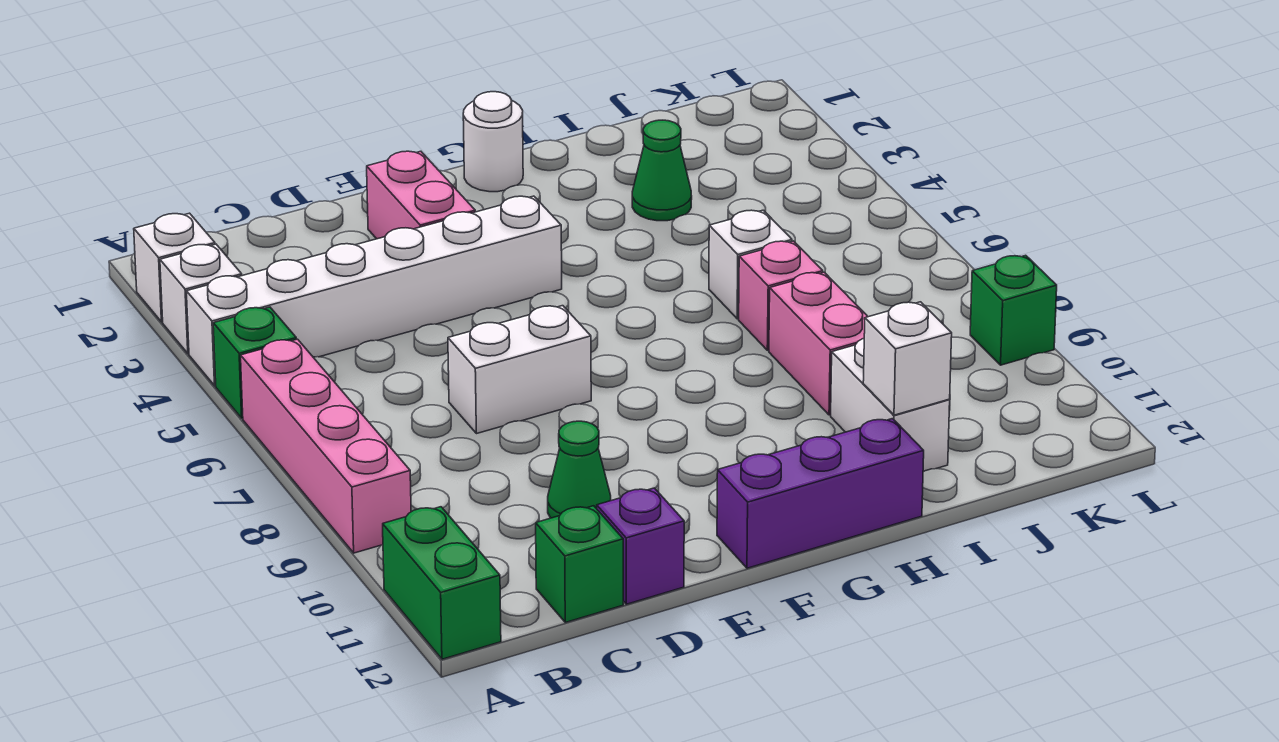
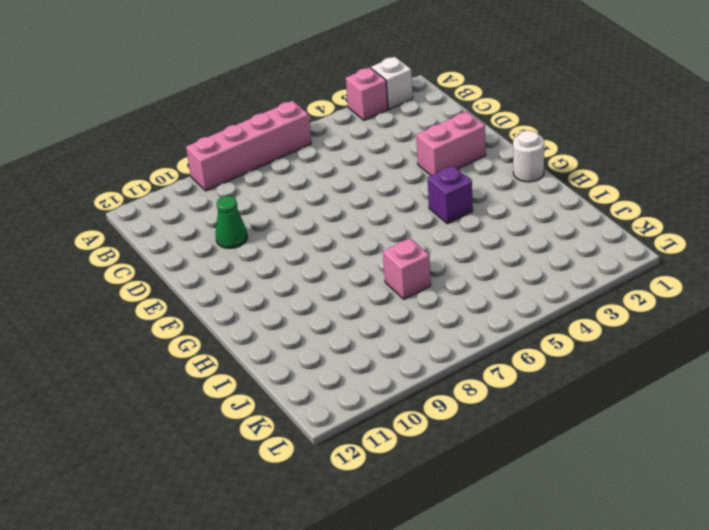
pink 1x1 brick [346,67,388,120] -> white 1x1 brick [160,244,242,354]
purple 1x1 brick [428,166,473,224] -> purple 1x1 brick moved to [597,488,684,604]
none -> white 1x6 brick [186,196,562,386]
none -> green 1x1 brick [213,307,296,418]
none -> green 1x2 brick [383,507,501,659]

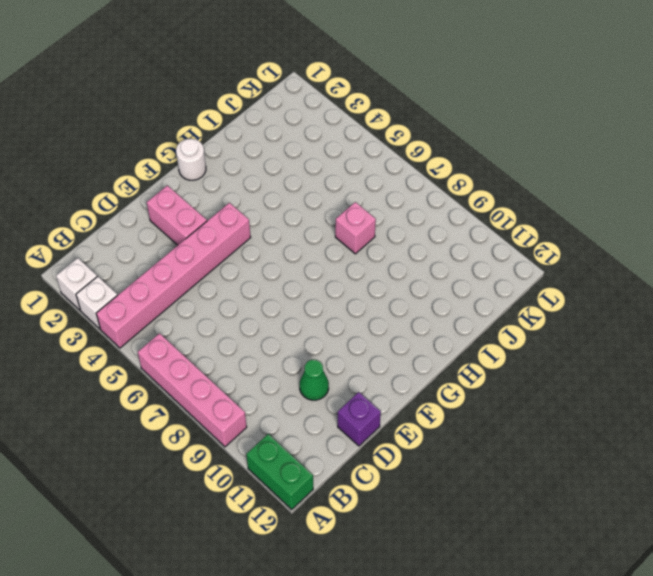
pink 1x6 brick [96,203,251,348] -> white 1x6 brick [186,196,562,386]
none -> green 1x1 brick [213,307,296,418]
none -> green 1x1 brick [536,506,623,622]
none -> white 1x2 brick [448,306,591,434]

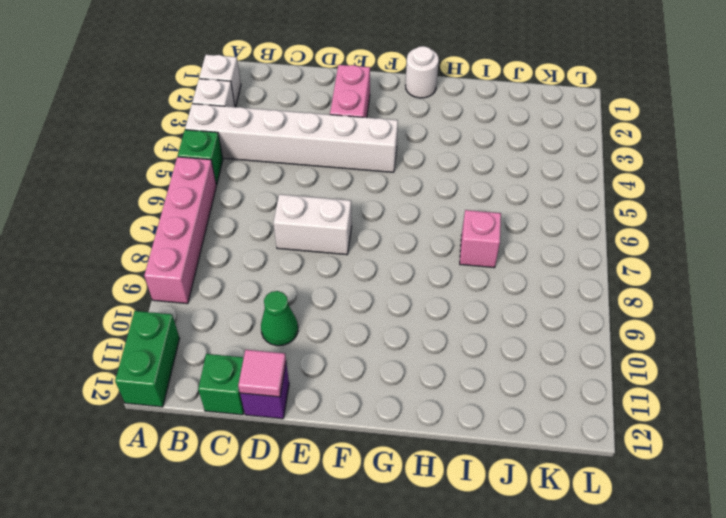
pink 1x1 tile [238,350,286,397] -> none
none -> purple 1x3 brick [717,419,924,568]
none -> green 1x1 cone [632,120,692,221]
none -> white 1x1 brick [709,210,792,319]

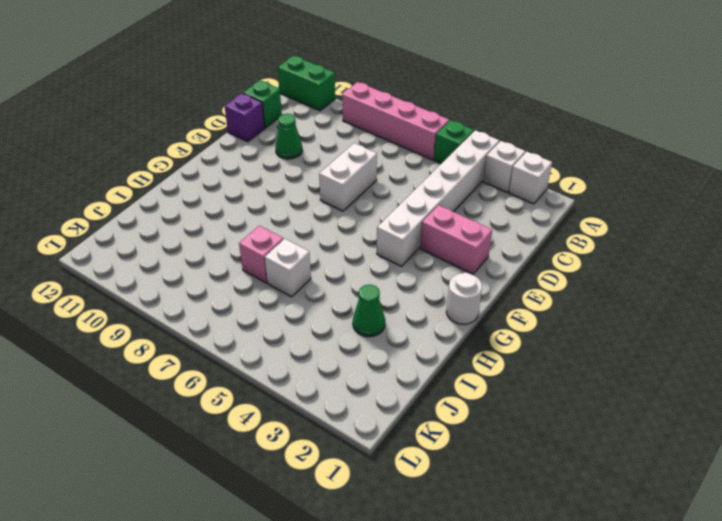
none -> purple 1x3 brick [717,419,924,568]
none -> pink 1x2 brick [769,272,868,415]
none -> white 1x2 brick [831,338,950,472]

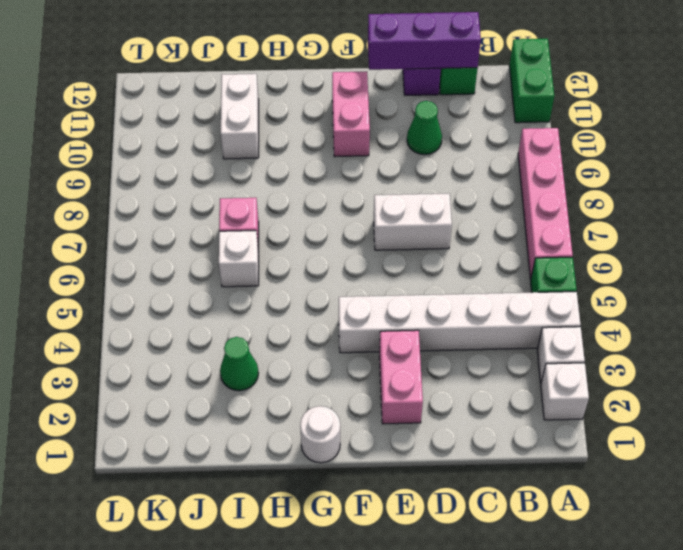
purple 1x3 brick [368,12,481,70] -> purple 1x3 brick moved to [717,419,924,568]
pink 1x2 brick [332,71,370,157] -> pink 1x2 brick moved to [769,272,868,415]
none -> green 1x1 brick [970,255,1057,365]
none -> white 1x1 brick [863,302,952,415]

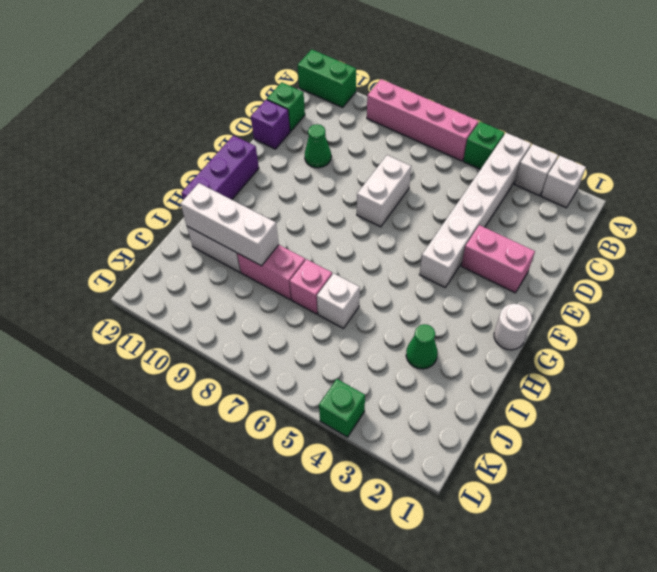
white 1x3 brick [180,183,279,266] -> white 1x1 brick [863,302,952,415]
green 1x1 brick [319,379,365,437] -> green 1x1 brick moved to [970,255,1057,365]

